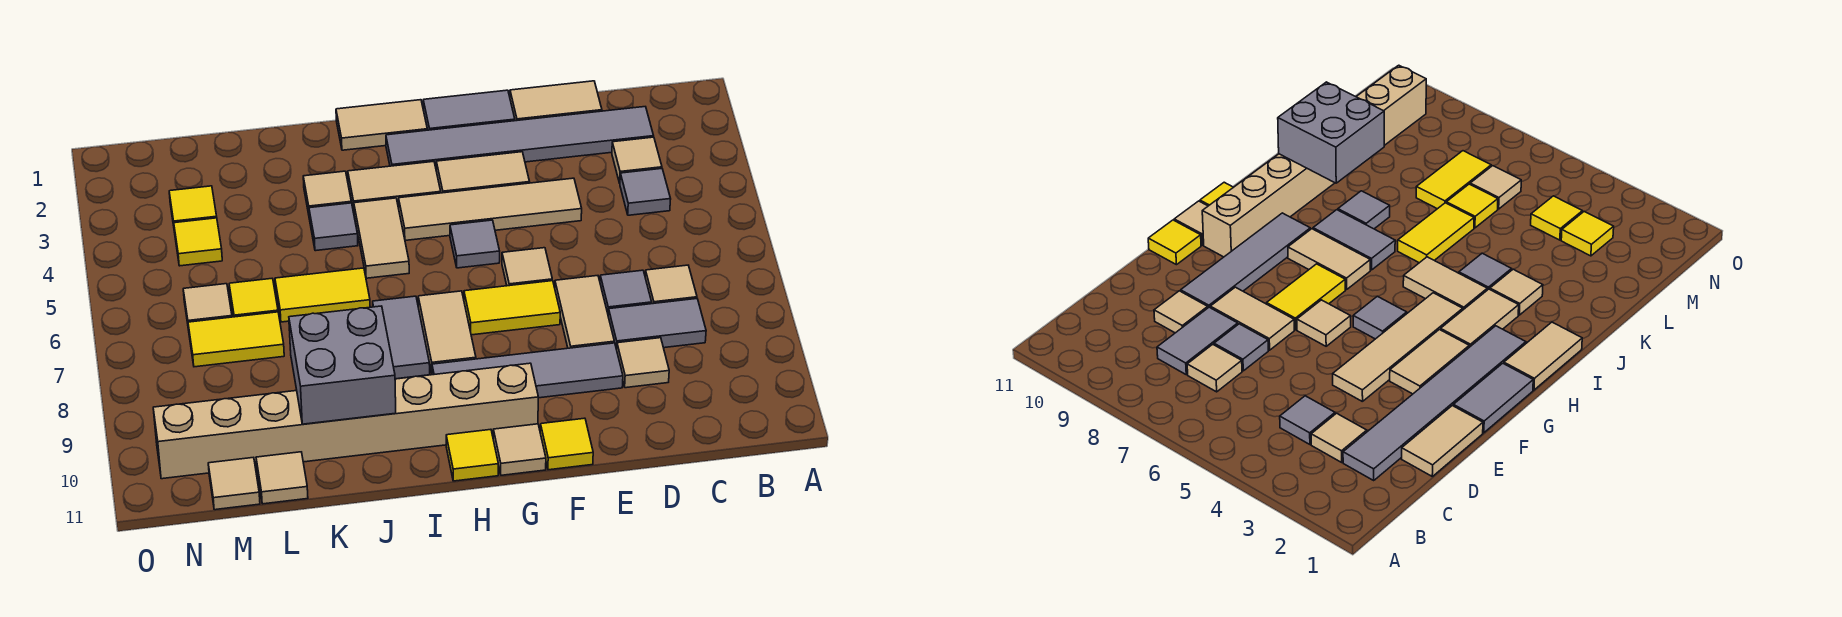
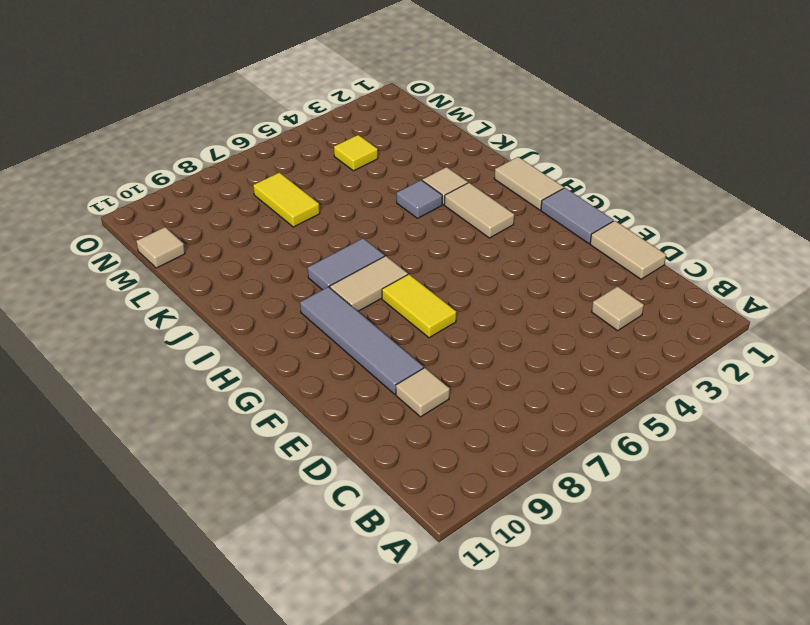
none -> grey 1x6 tile [386,107,654,167]
none -> grey 1x1 tile [620,169,671,215]
none -> tan 1x1 tile [645,265,697,304]
none -> grey 1x2 tile [608,299,706,349]

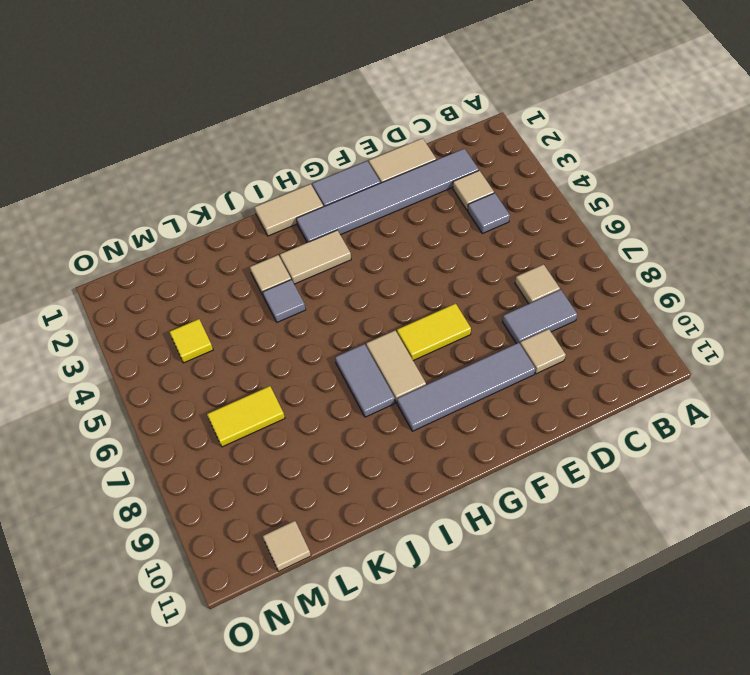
none -> grey 1x1 tile [600,270,652,313]
none -> tan 1x4 tile [399,178,582,240]
none -> tan 1x2 tile [555,276,614,348]
none -> tan 1x2 tile [436,152,530,193]

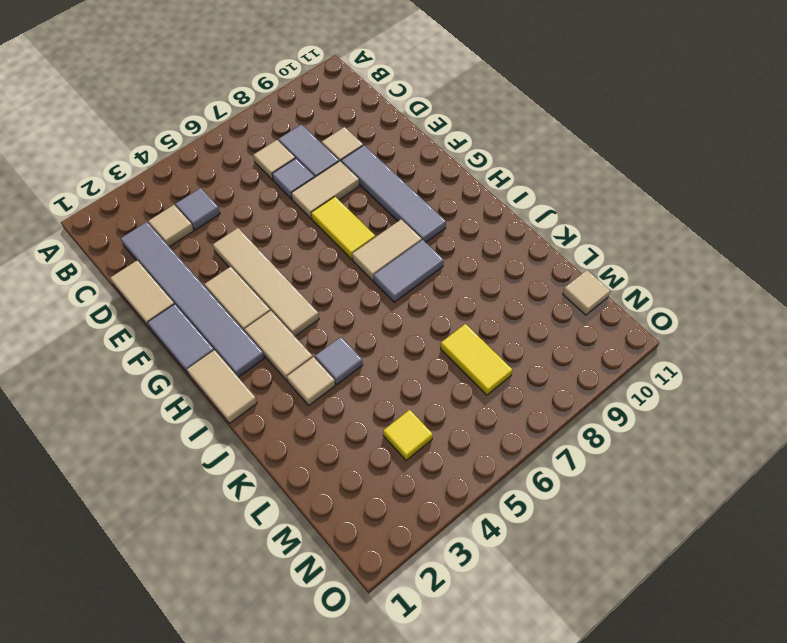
none -> tan 1x1 tile [502,248,552,286]
none -> yellow 1x1 tile [540,418,593,470]
none -> grey 1x1 tile [450,220,500,268]
none -> tan 1x8 brick [153,363,538,479]

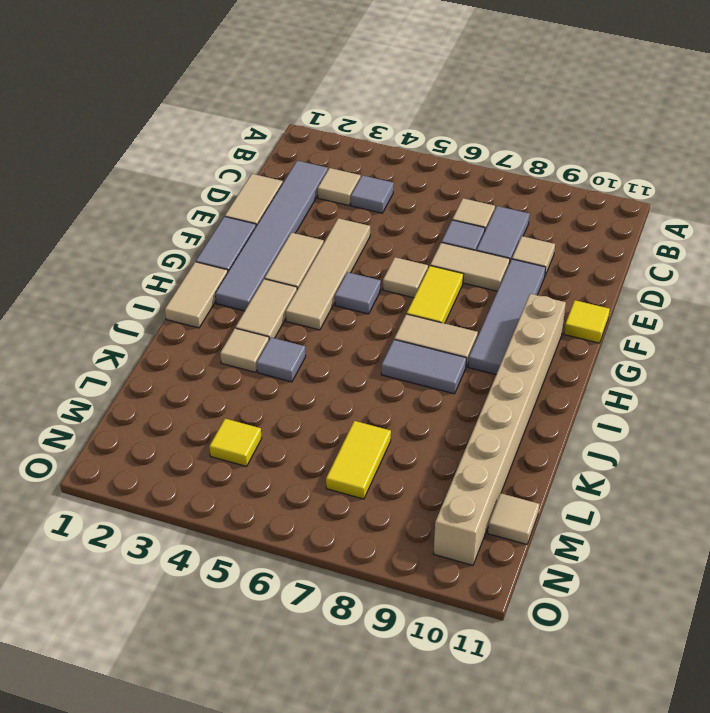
none -> tan 1x1 tile [493,424,546,475]
none -> yellow 1x1 tile [446,429,498,481]
none -> tan 1x2 tile [354,198,409,278]
none -> yellow 1x2 tile [275,268,370,322]

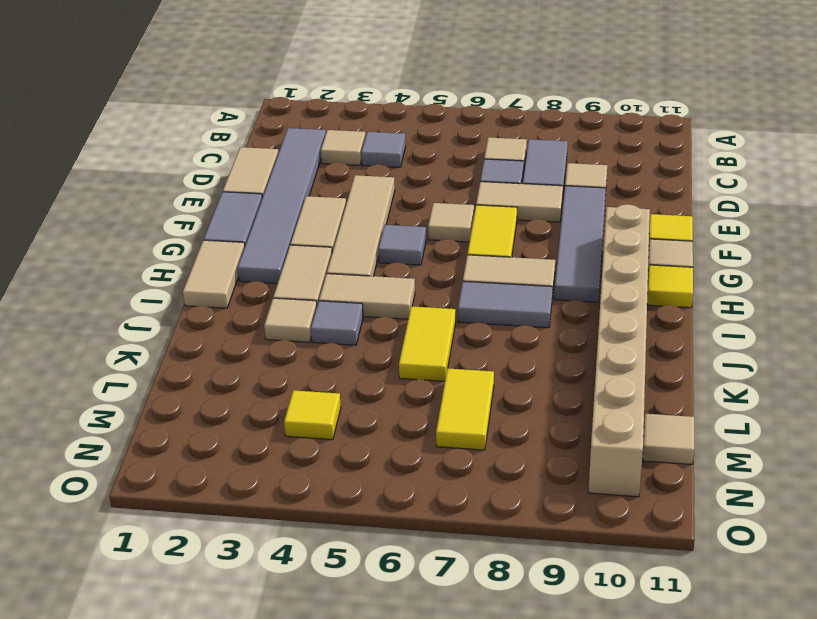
none -> grey 1x1 tile [1338,191,1390,229]
none -> yellow 1x1 tile [229,279,278,317]
none -> tan 1x1 tile [256,452,308,504]
none -> yellow 1x1 tile [169,186,217,226]

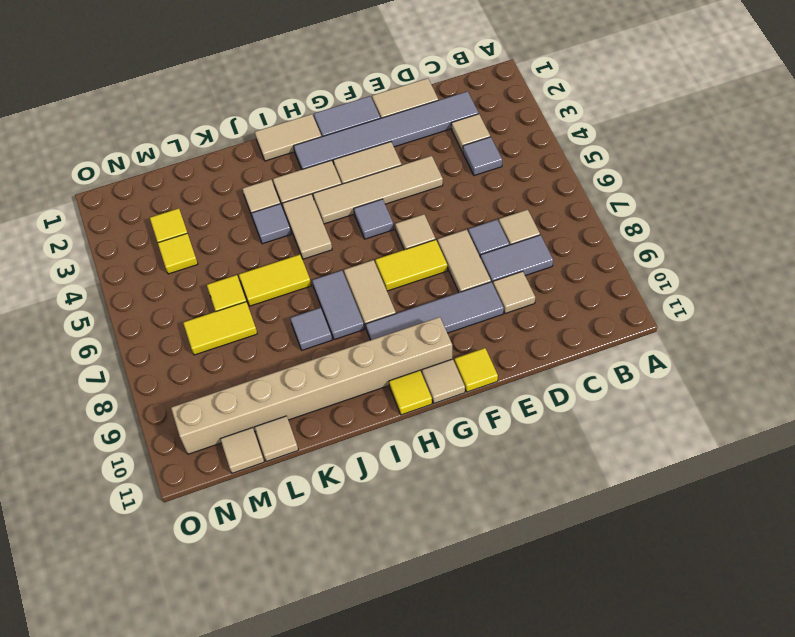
none -> tan 1x1 tile [183,284,232,330]
none -> grey 2x2 brick [289,306,396,424]

